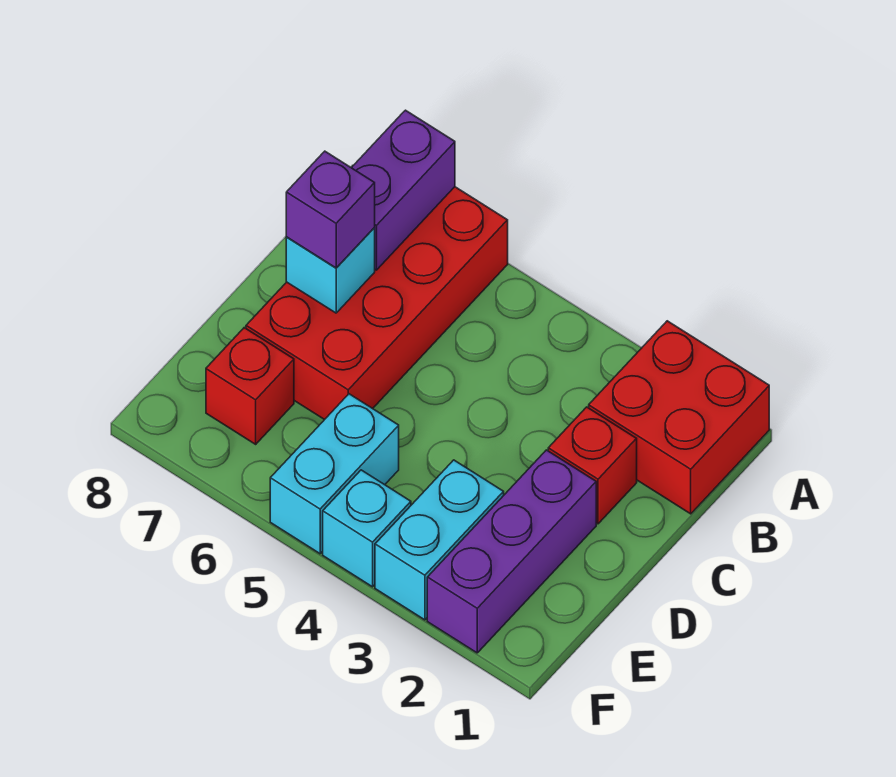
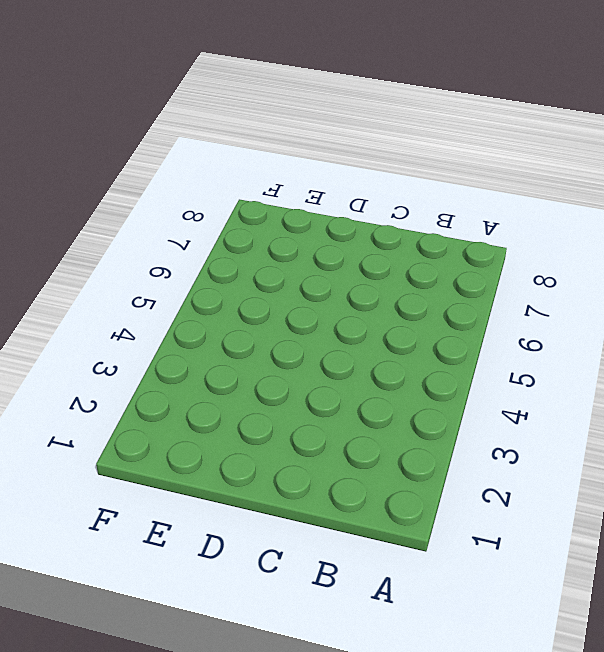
none -> red 2x2 brick [589,321,769,514]
none -> red 2x4 brick [246,187,508,420]

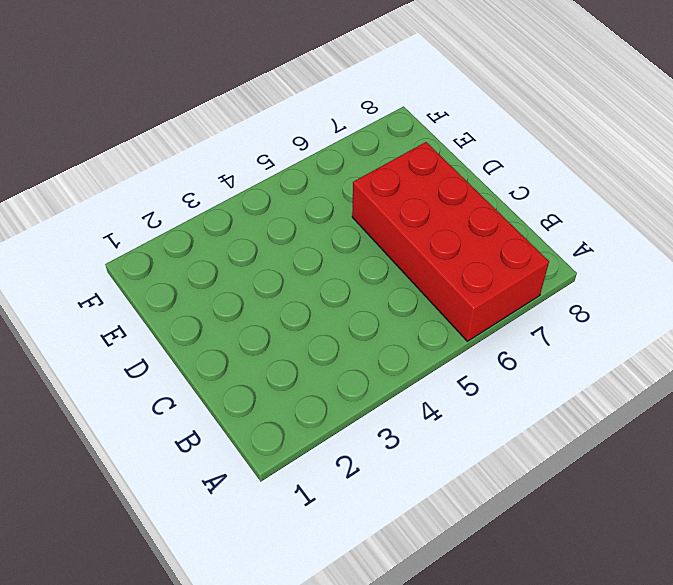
none -> red 2x2 brick [589,321,769,514]
none -> red 1x1 brick [548,407,637,524]

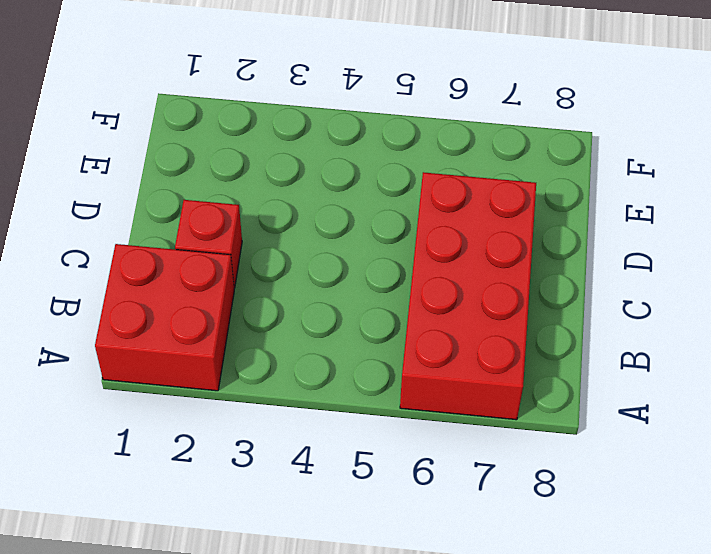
none -> purple 1x3 brick [427,450,596,653]
none -> cyan 1x2 brick [375,460,504,620]

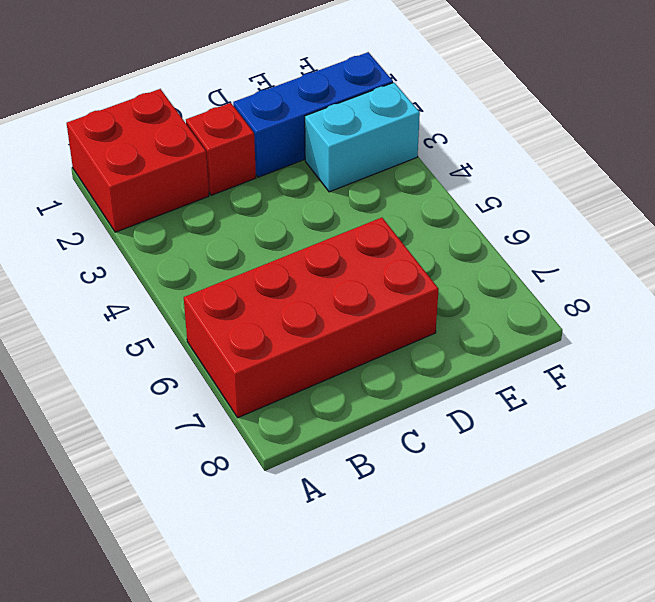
blue 1x3 brick [233,52,393,177] -> purple 1x3 brick [427,450,596,653]
none -> cyan 1x2 brick [270,394,399,554]
none -> red 1x1 brick [206,328,294,444]

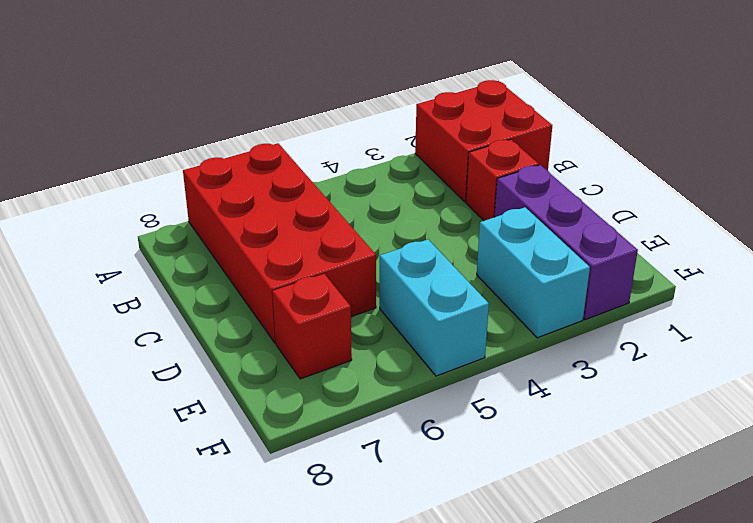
none -> cyan 1x1 brick [323,470,411,587]
none -> purple 1x2 brick [352,110,455,270]

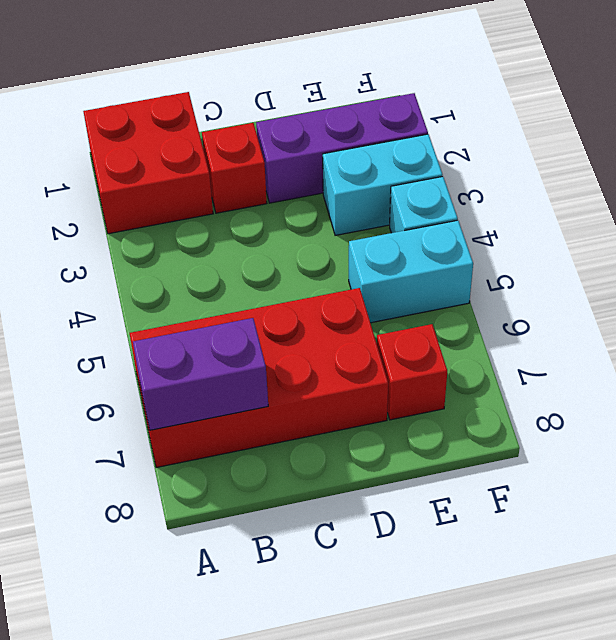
none -> cyan 1x1 brick [286,228,375,313]
none -> purple 1x1 brick [286,151,375,268]

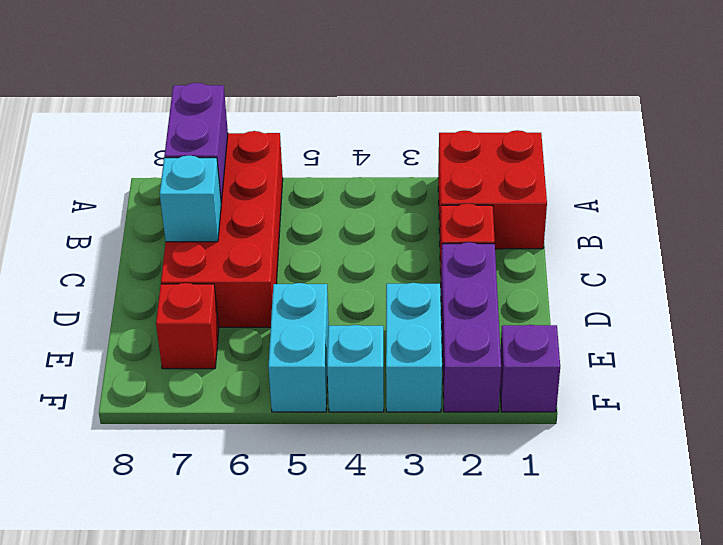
purple 1x1 brick [500,325,560,412] -> purple 1x1 brick moved to [286,151,375,268]

